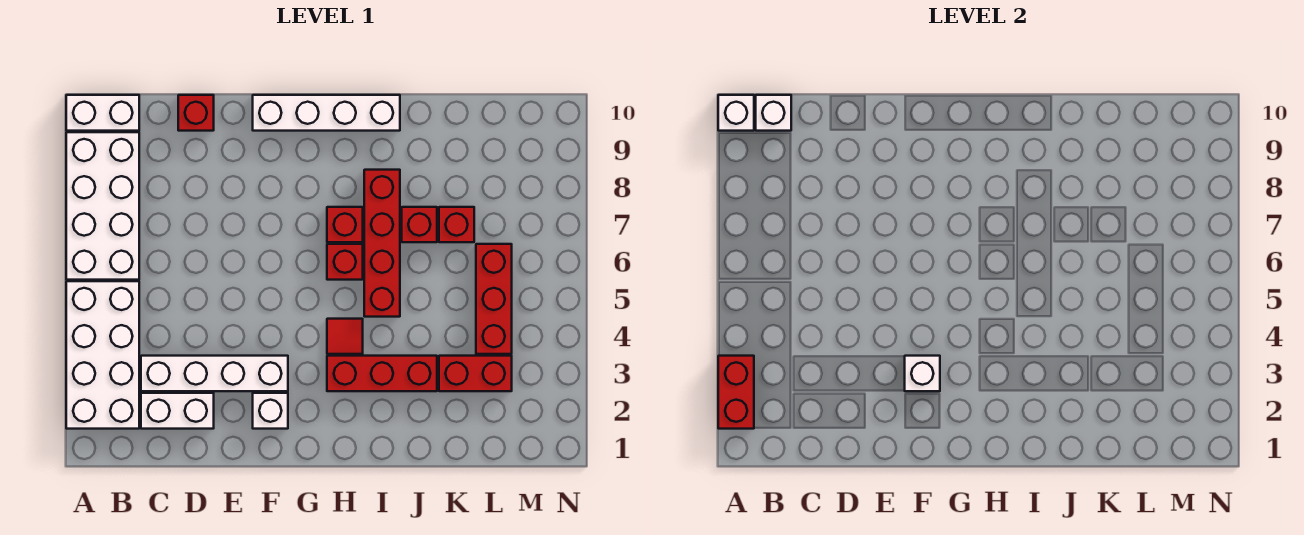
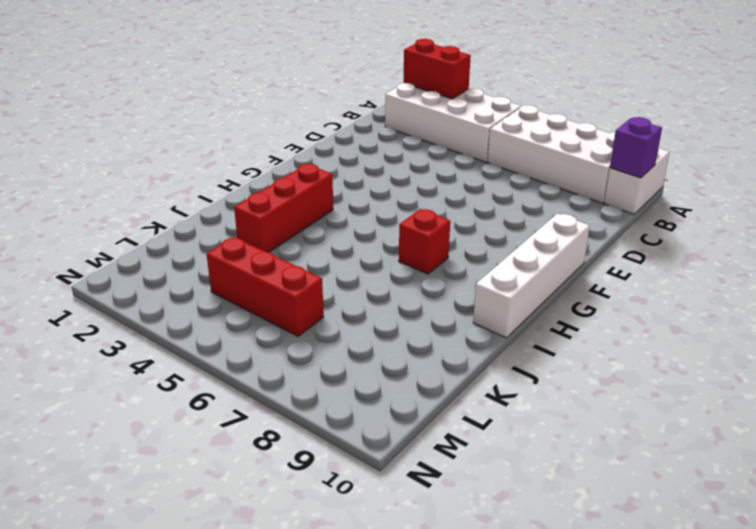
purple 1x1 brick [610,117,662,178] -> white 1x1 brick [756,95,791,131]
none -> white 1x2 brick [141,393,214,429]
none -> white 1x4 brick [141,356,288,391]
none -> red 1x1 brick [178,95,214,131]

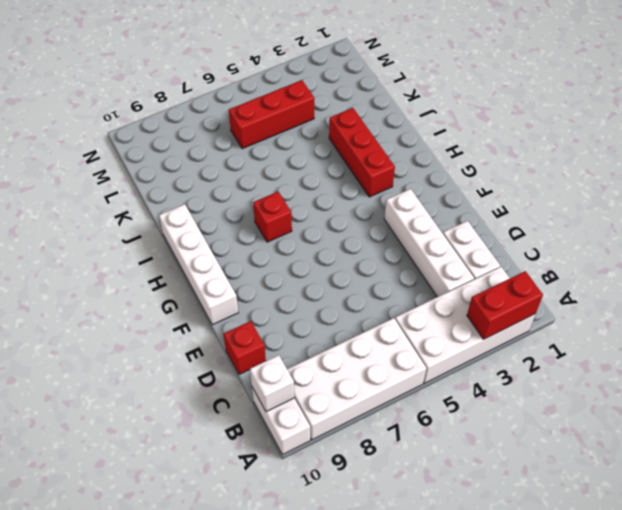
none -> white 1x1 brick [253,393,288,429]
none -> red 1x1 tile [327,319,363,354]
none -> red 1x1 brick [327,244,363,280]

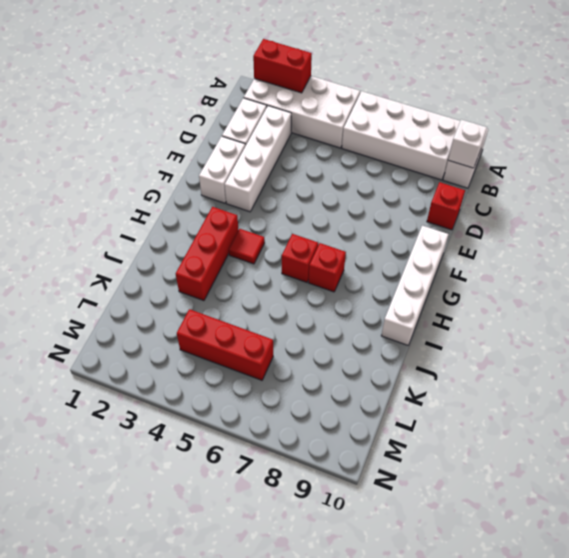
white 1x2 brick [199,136,245,203] -> white 1x1 brick [253,393,288,429]
none -> red 1x4 brick [364,170,400,317]
none -> red 1x1 brick [402,207,437,242]
none -> red 1x2 brick [439,356,512,391]

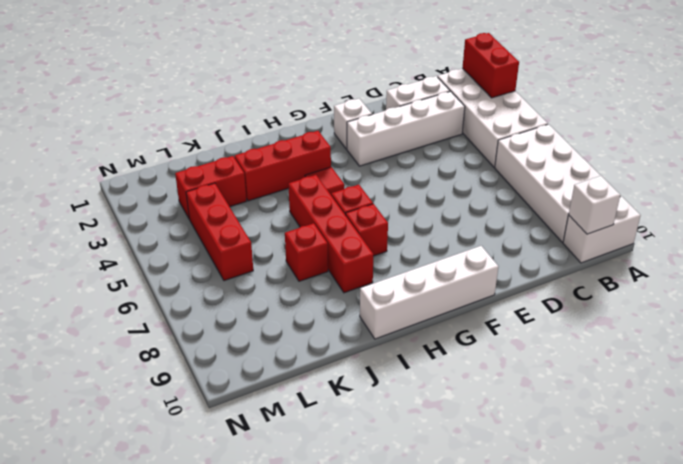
none -> red 1x1 brick [178,95,214,131]
none -> red 1x1 brick [439,207,474,242]
none -> white 1x1 brick [718,95,754,131]

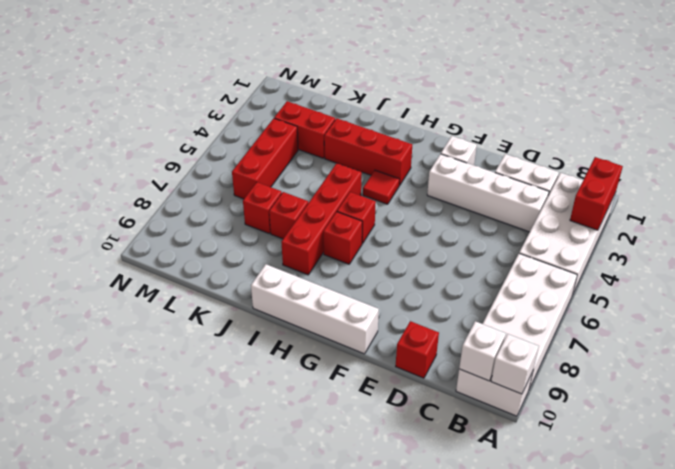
none -> white 1x1 brick [905,356,940,391]

